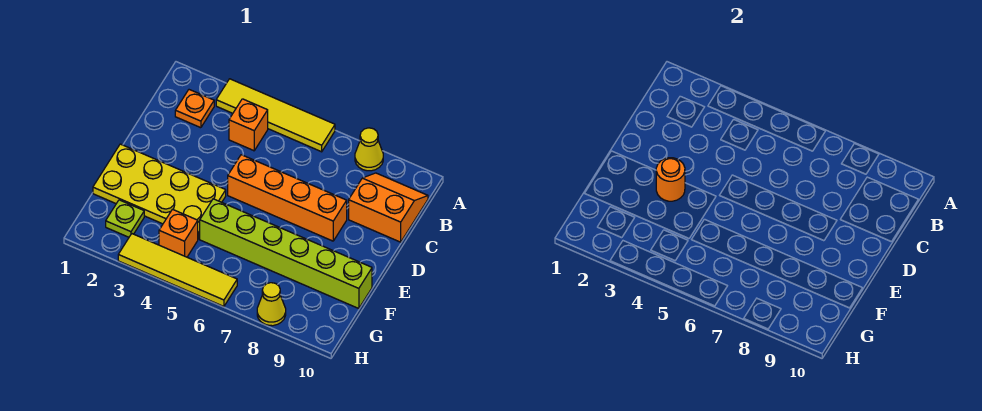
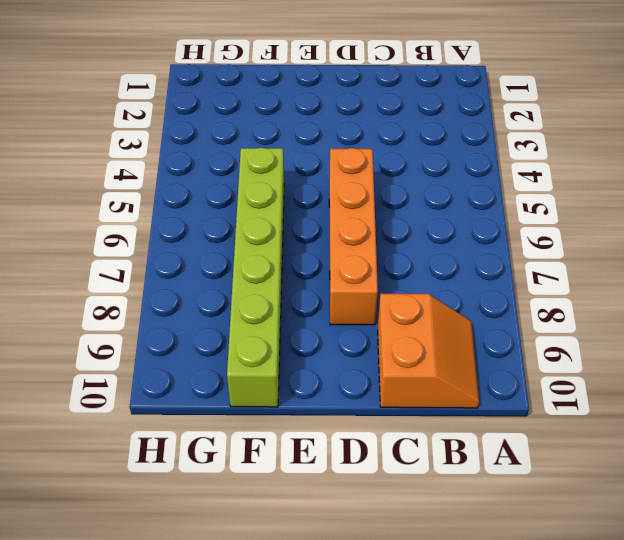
none -> yellow 1x4 tile [216,79,335,152]
none -> yellow 1x1 cone [355,128,383,171]
none -> orange 1x1 plate [175,90,214,128]

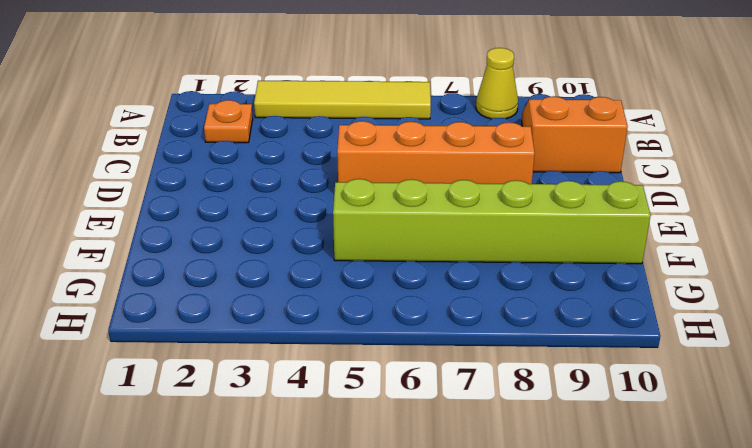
none -> orange 1x1 brick [229,99,268,151]
none -> yellow 2x4 plate [93,144,226,239]
none -> lime 1x1 plate [106,200,144,237]

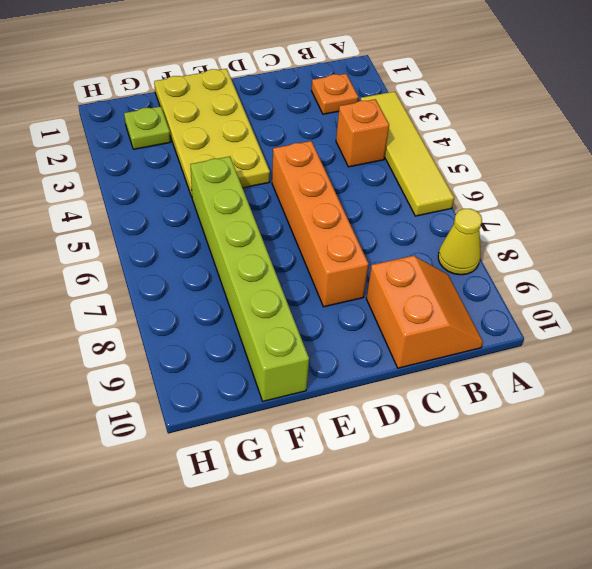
none -> orange 1x1 brick [159,209,198,257]
none -> yellow 1x4 tile [118,234,237,306]
none -> yellow 1x1 cone [257,283,286,326]

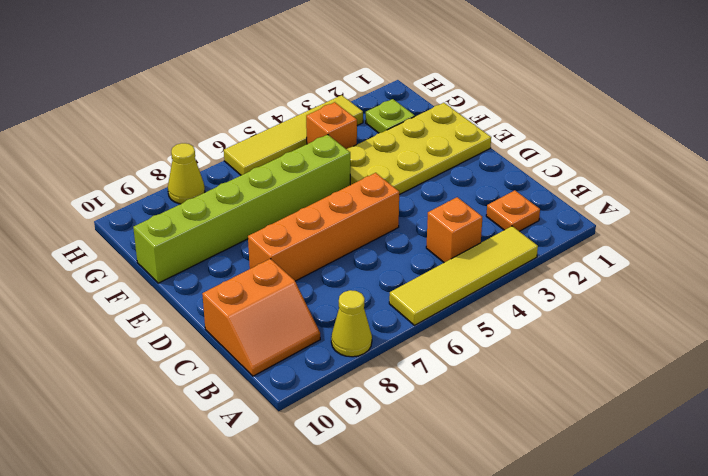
none -> orange 1x1 round brick [656,158,685,201]

